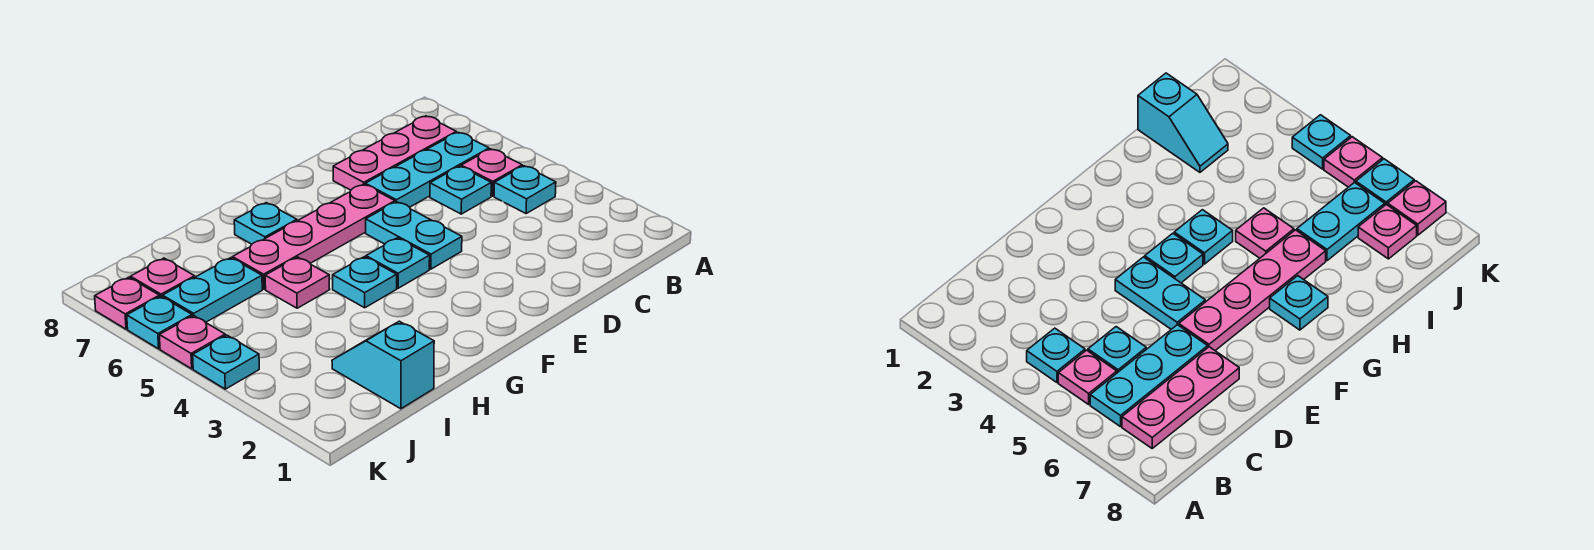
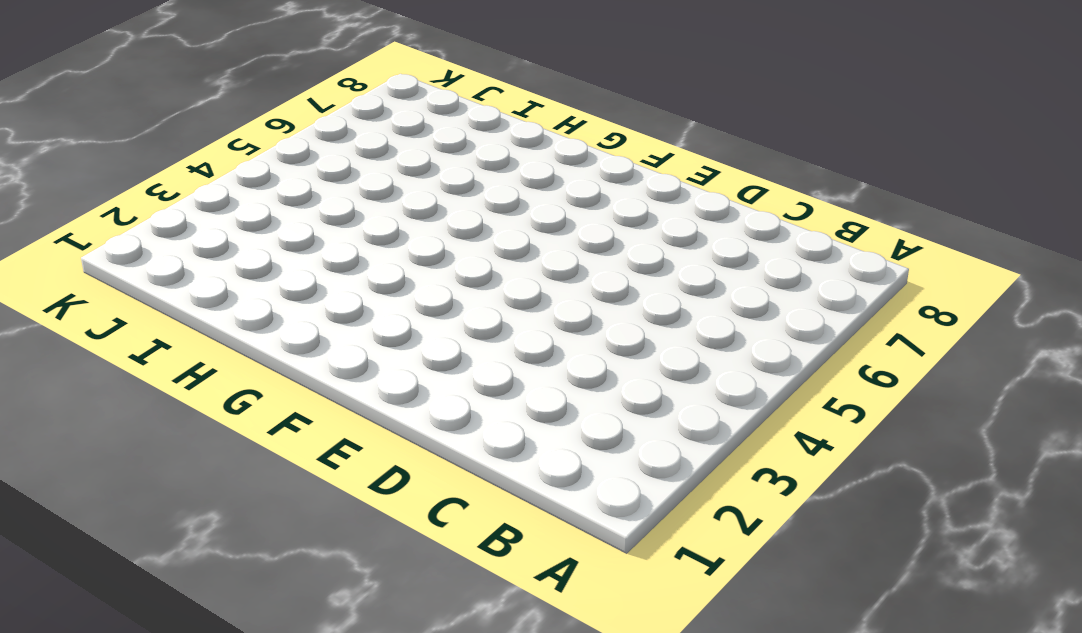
none -> cyan 1x1 plate [494,166,556,213]
none -> pink 1x1 plate [461,149,522,196]
none -> cyan 1x3 plate [365,132,489,207]

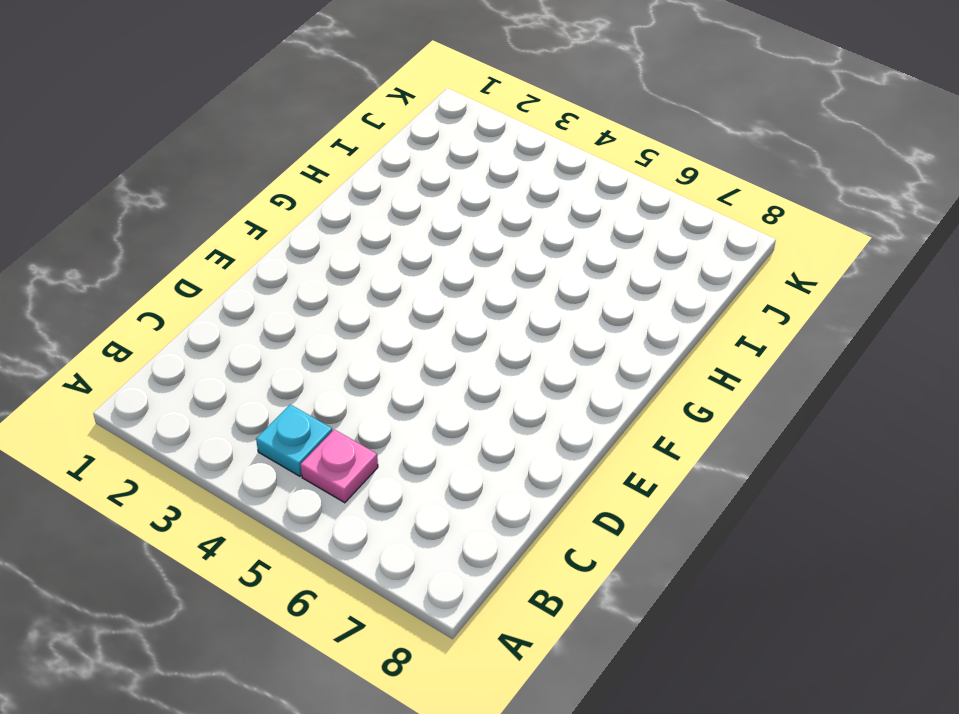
none -> cyan 1x3 plate [365,132,489,207]
none -> pink 1x3 plate [333,116,456,190]
none -> cyan 1x1 plate [430,166,491,214]

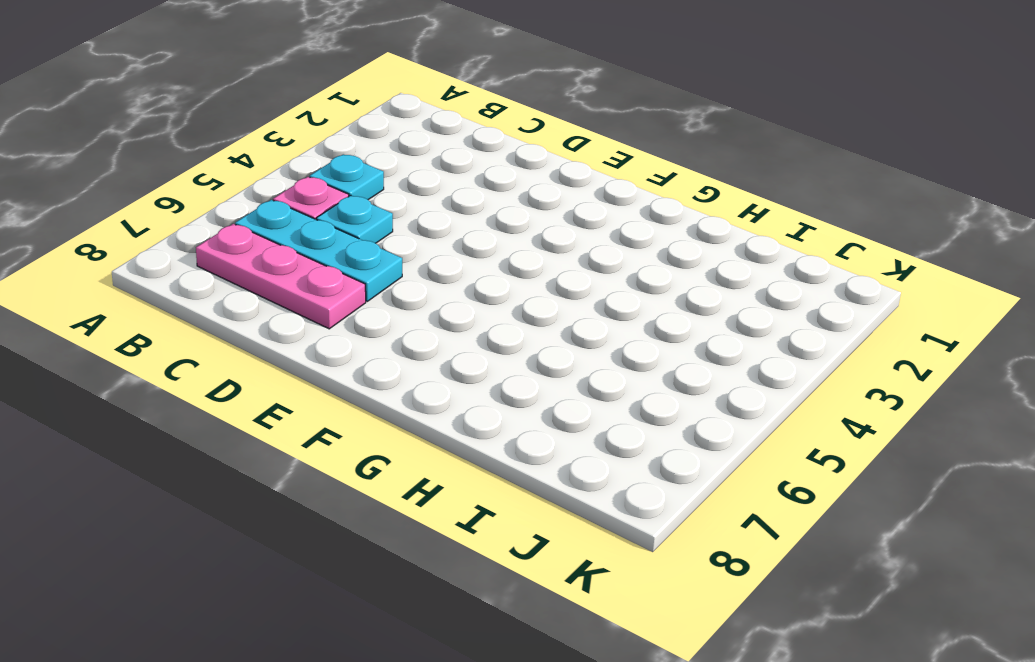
none -> cyan 1x2 plate [366,202,462,269]
none -> pink 1x4 plate [233,184,395,289]
none -> cyan 1x1 plate [366,238,430,288]

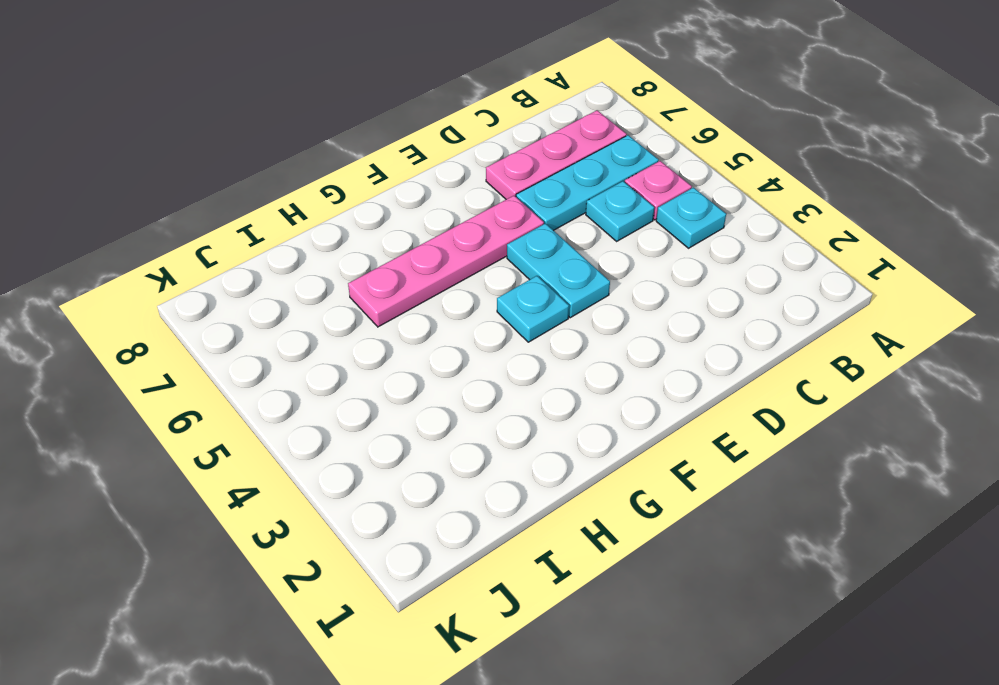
none -> cyan 1x1 plate [333,257,397,308]
none -> cyan 1x1 plate [234,203,297,244]
none -> pink 1x1 plate [265,257,330,308]

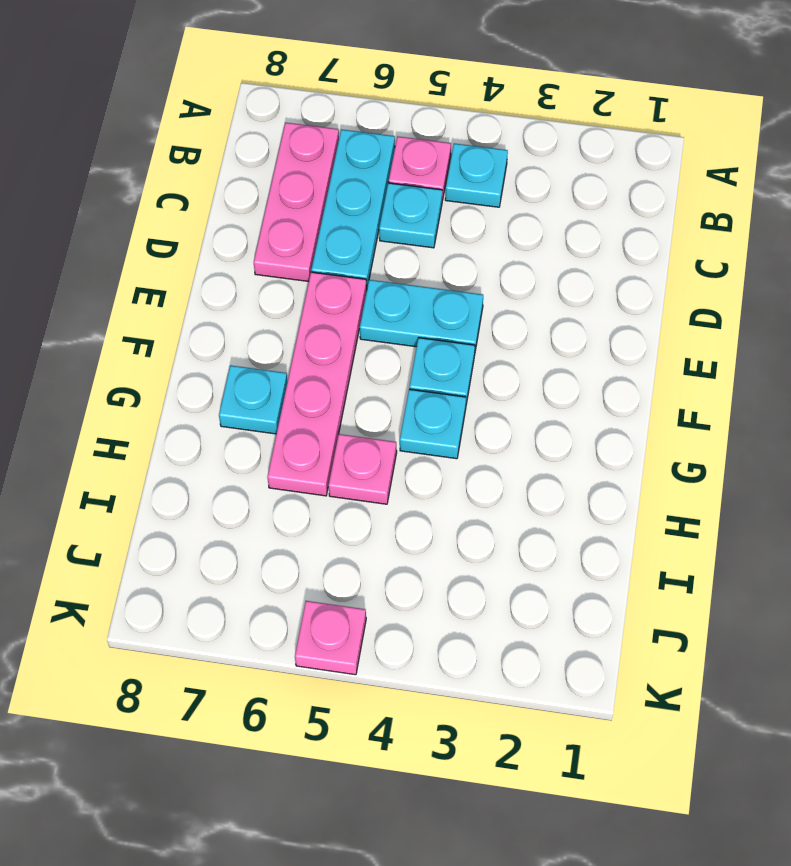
none -> cyan 1x2 slope [332,321,434,409]
none -> cyan 1x2 plate [163,258,262,322]
none -> pink 1x1 plate [130,258,195,297]

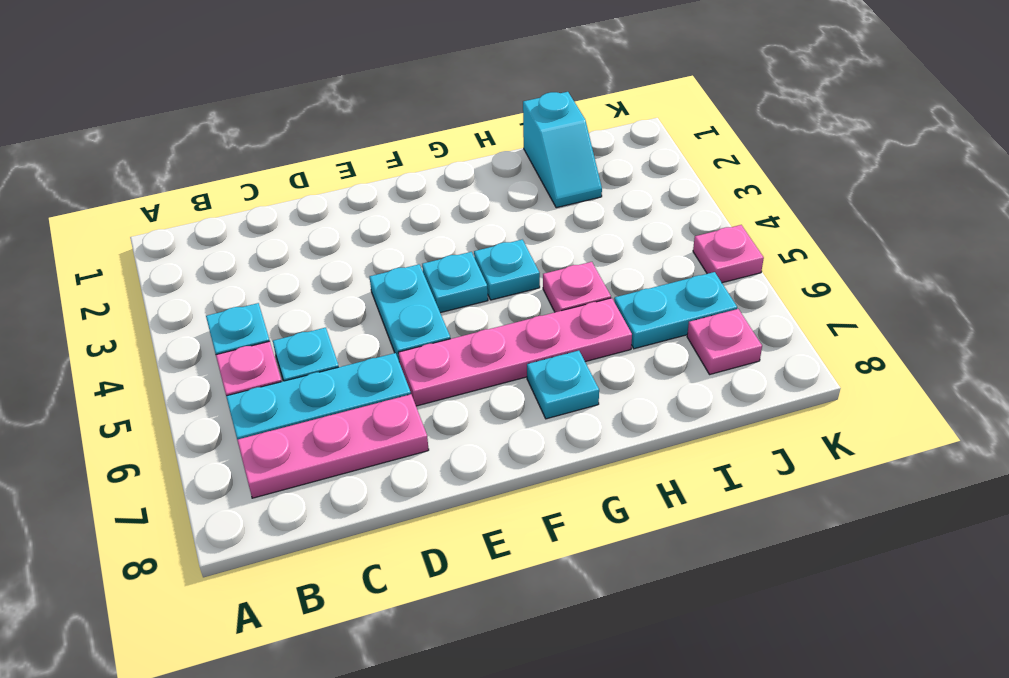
none -> cyan 1x1 plate [193,335,259,389]
none -> cyan 1x1 plate [127,296,192,349]
none -> pink 1x1 plate [95,277,159,329]

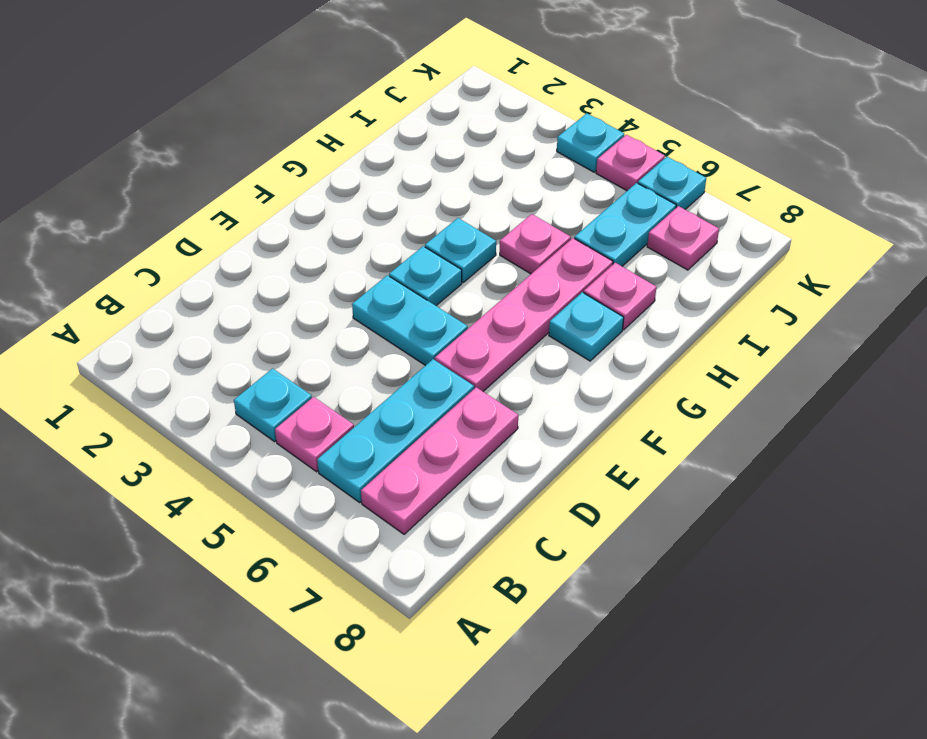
pink 1x1 plate [584,263,656,330] -> pink 1x1 plate moved to [95,277,159,329]
none -> cyan 1x1 plate [430,166,491,214]
none -> cyan 1x2 slope [332,321,434,409]

